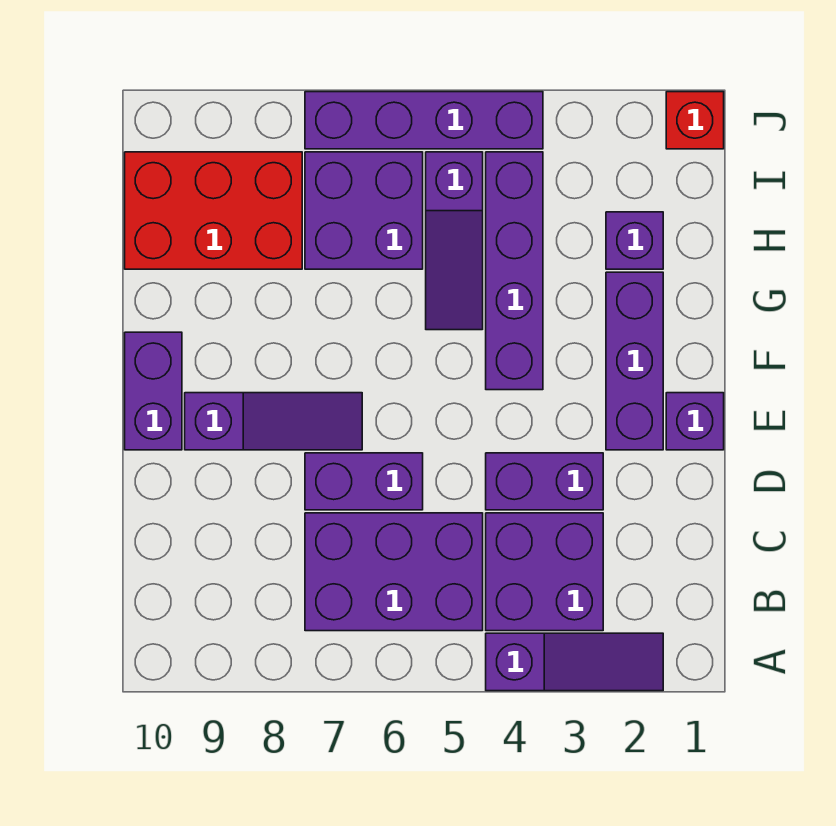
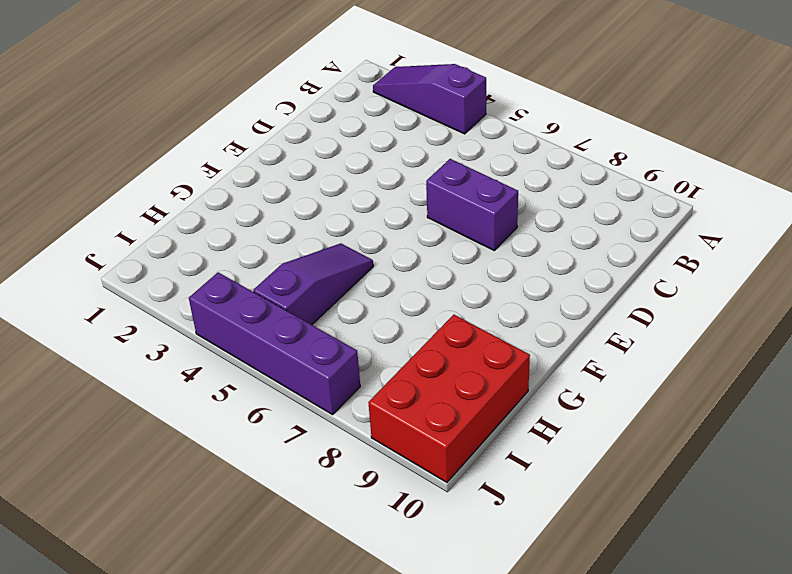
red 2x3 brick [368,315,530,482] -> red 2x3 brick turned to [125,152,302,269]
none -> purple 2x2 brick [486,513,603,631]
none -> purple 2x3 brick [305,513,483,631]
none -> purple 1x2 brick [486,453,603,510]

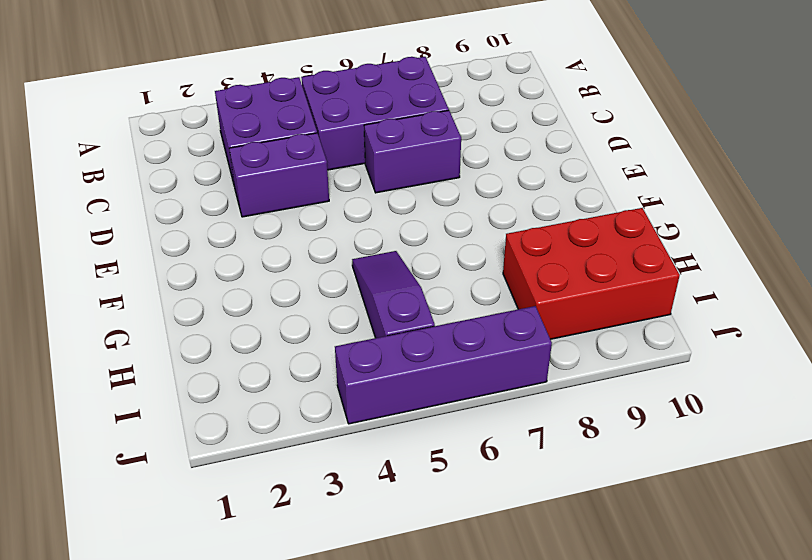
none -> purple 1x3 slope [486,633,663,691]
none -> purple 1x1 brick [666,393,724,450]
none -> purple 1x3 brick [606,272,663,450]

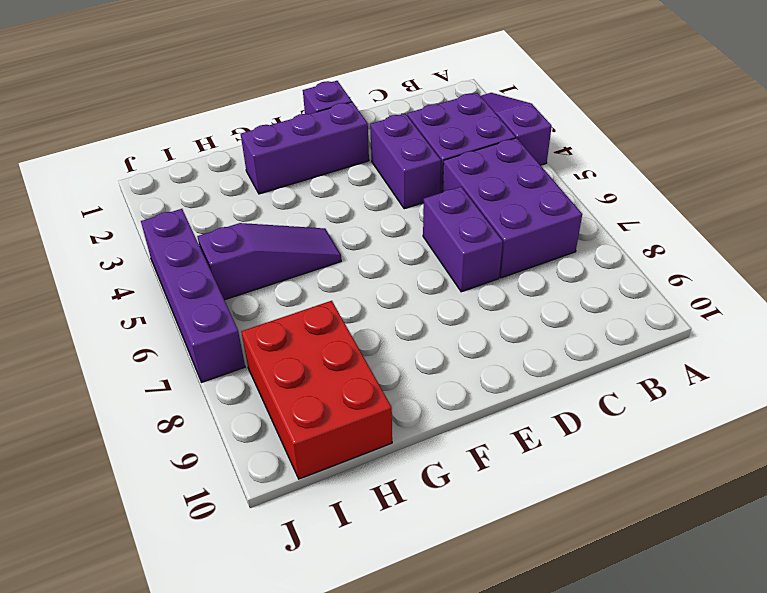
none -> purple 1x3 slope [185,393,362,450]
none -> purple 1x2 brick [125,332,182,450]
none -> purple 1x4 brick [486,152,543,390]

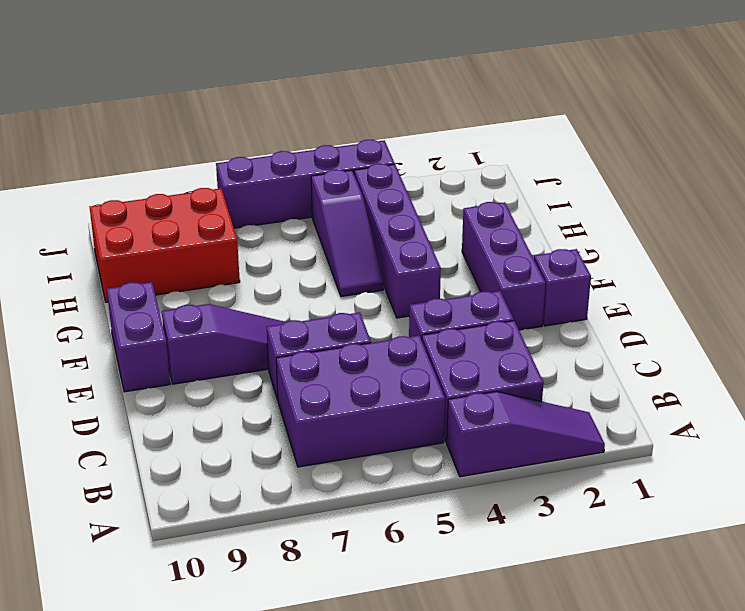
none -> purple 1x1 brick [606,212,663,269]
none -> purple 2x2 brick [305,152,423,269]
none -> red 1x1 brick [666,92,724,149]

